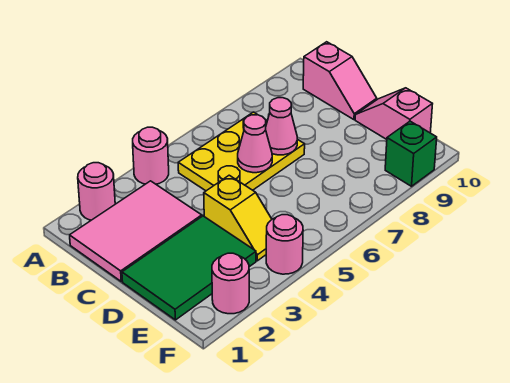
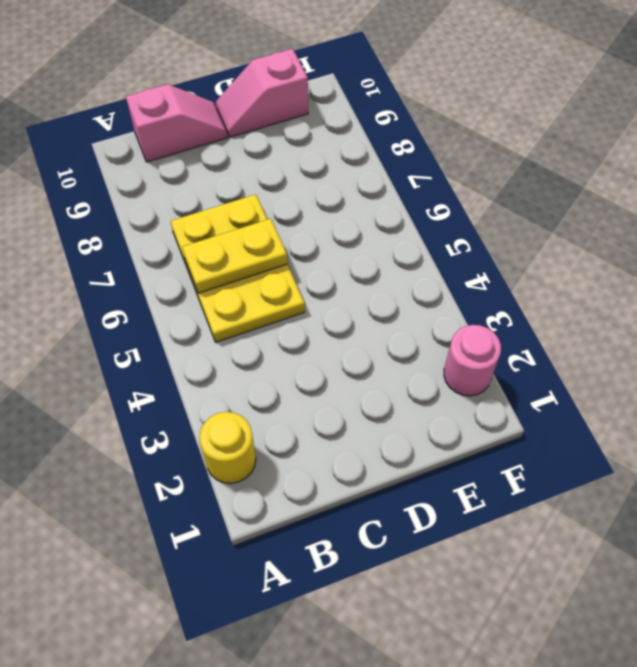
yellow 1x1 round brick [199,412,256,484] -> pink 1x1 round brick [78,163,115,220]
yellow 1x2 plate [182,219,287,293] -> pink 1x1 cone [238,115,272,173]
none -> pink 1x1 round brick [133,127,169,184]
none -> pink 2x3 tile [70,181,202,281]
none -> green 2x3 tile [122,216,256,320]

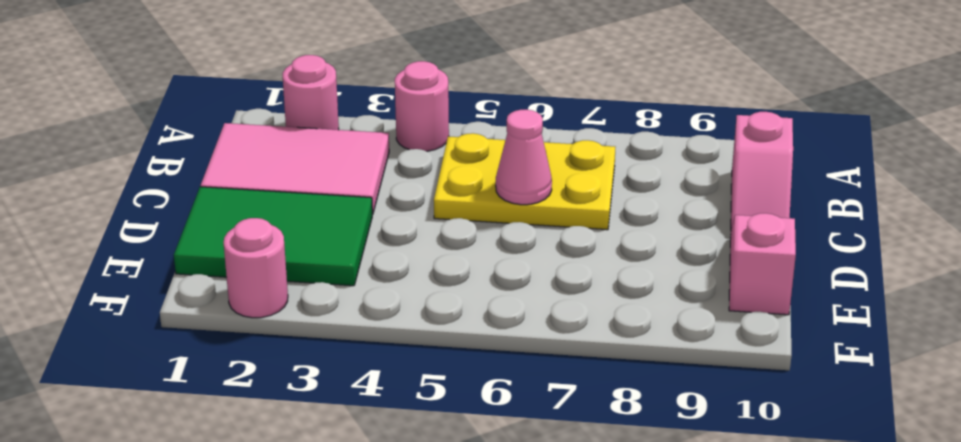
none -> yellow 1x2 slope [204,175,272,261]
none -> pink 1x1 round brick [266,215,303,274]
none -> green 1x1 brick [385,121,437,186]

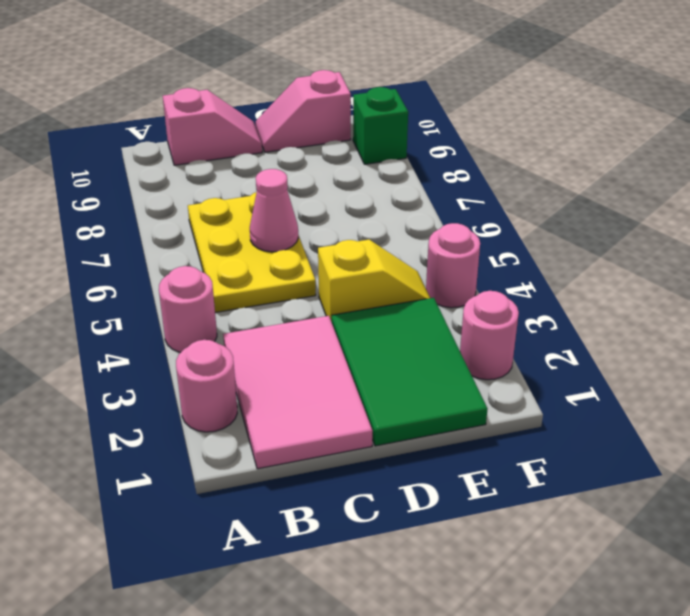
none -> pink 1x1 cone [266,98,297,155]

